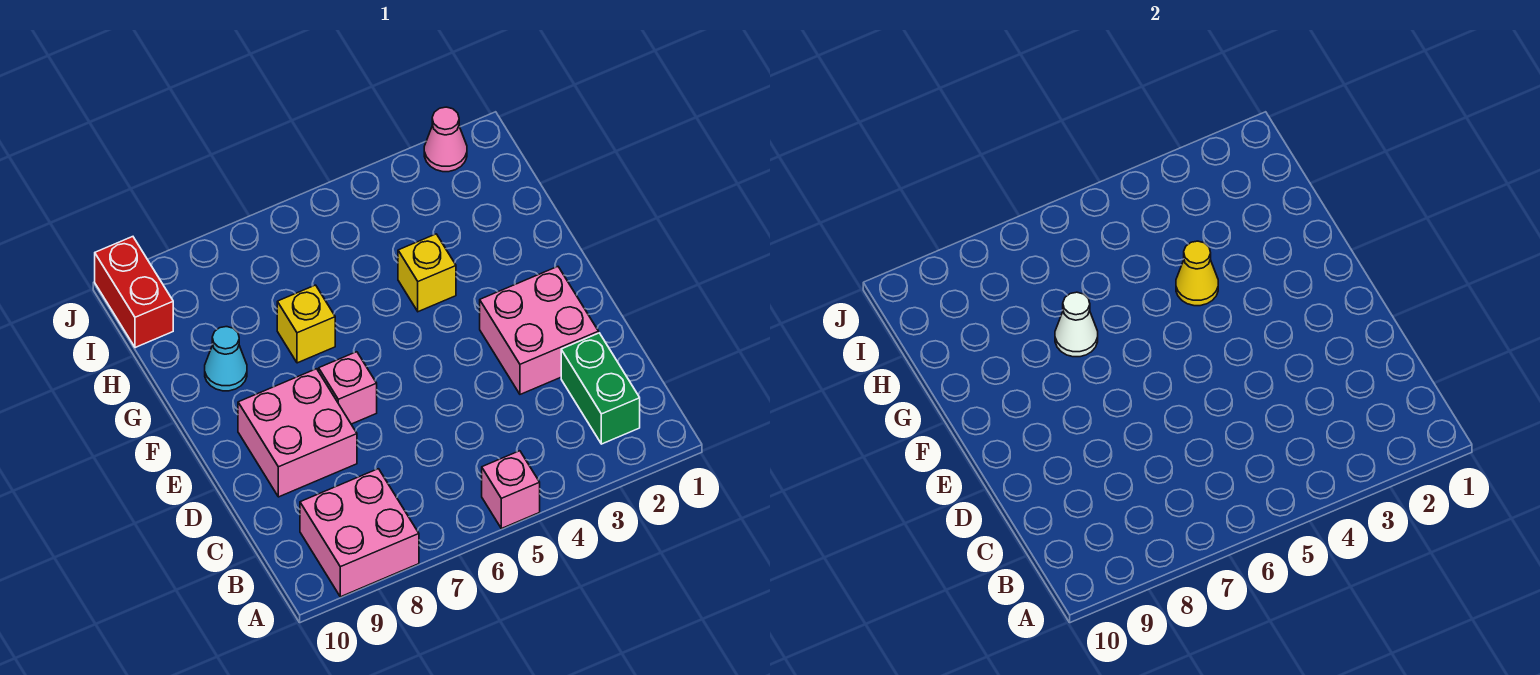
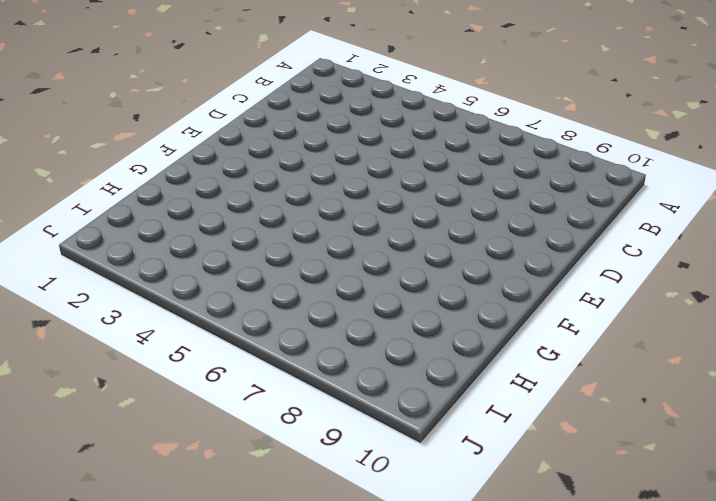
none -> pink 1x1 brick [482,451,540,529]
none -> pink 2x2 brick [300,469,419,597]
none -> green 1x2 brick [561,333,640,444]

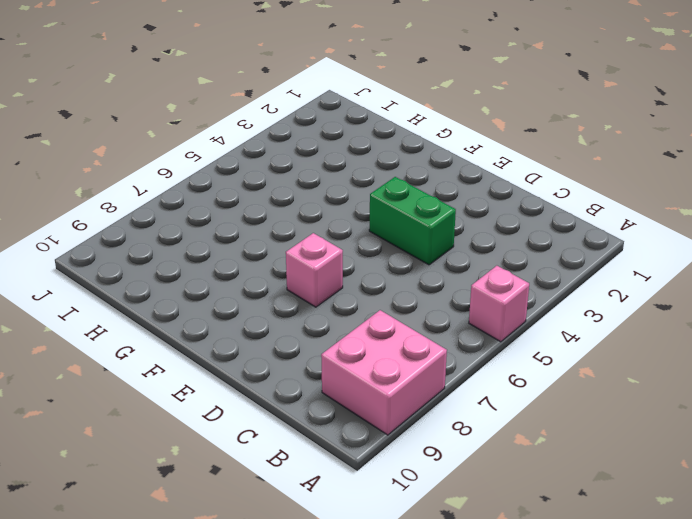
green 1x2 brick [369,177,456,265] -> green 1x2 brick moved to [561,333,640,444]
none -> pink 2x2 brick [480,267,599,394]
none -> pink 2x2 brick [238,369,357,497]
none -> yellow 1x1 brick [398,234,456,312]

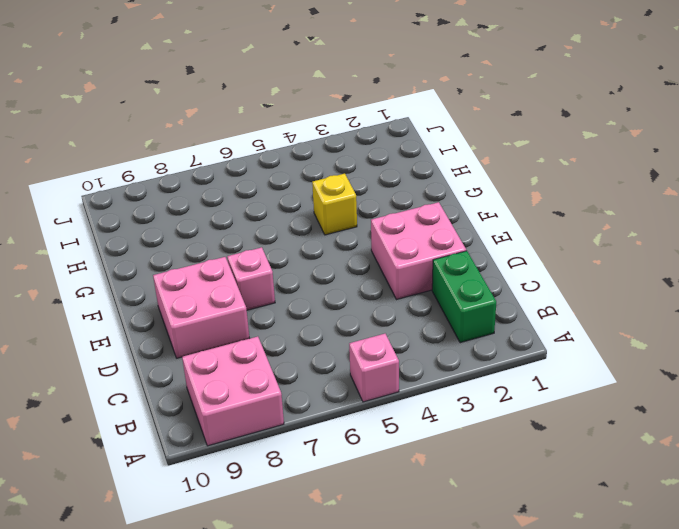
none -> yellow 1x1 brick [277,285,335,363]
none -> cyan 1x1 cone [205,327,247,391]
none -> red 1x2 brick [95,237,173,348]

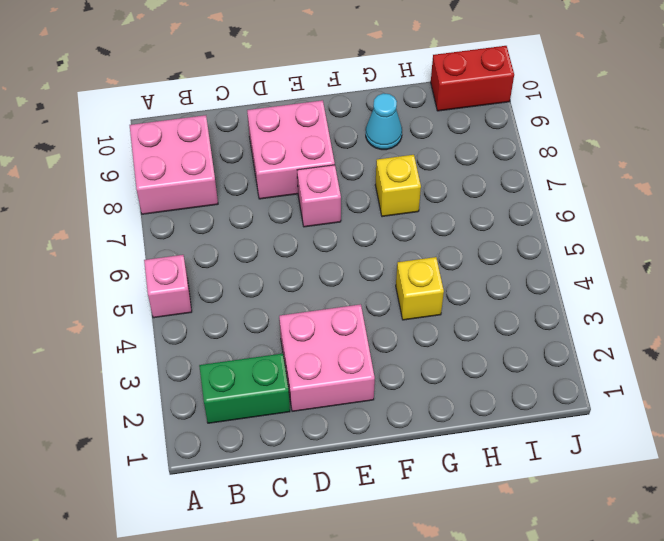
none -> pink 1x1 cone [424,107,467,172]
none -> yellow 1x1 cone [1176,241,1218,306]
none -> white 1x1 cone [1055,292,1098,357]

